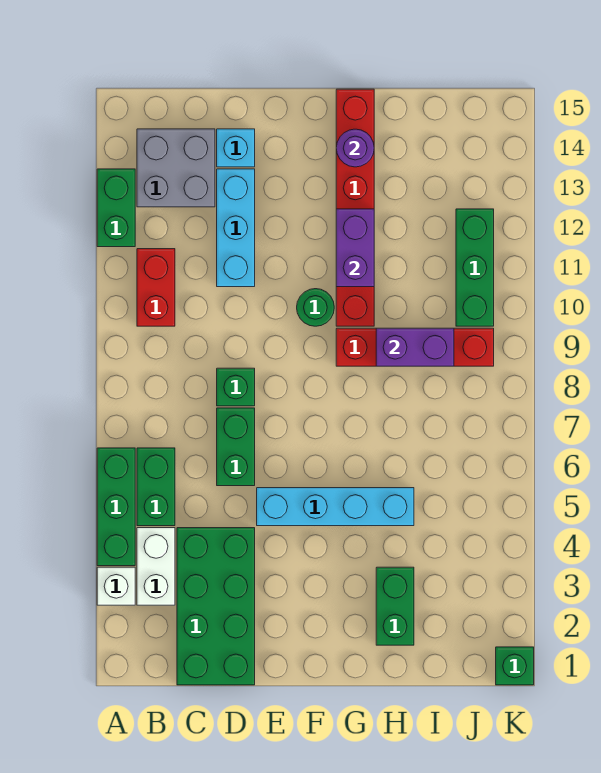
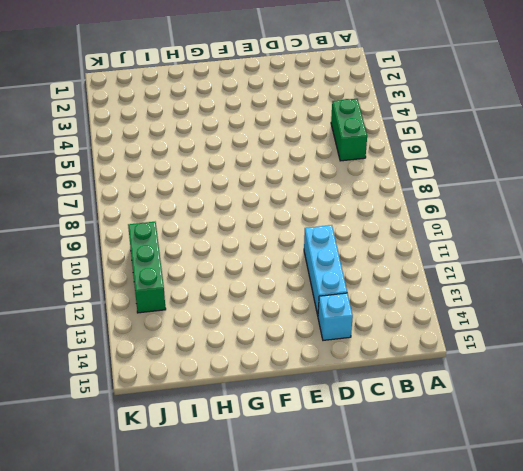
none -> white 1x1 brick [97,567,135,605]
none -> green 1x3 brick [97,448,135,566]
none -> green 1x2 brick [97,169,135,247]

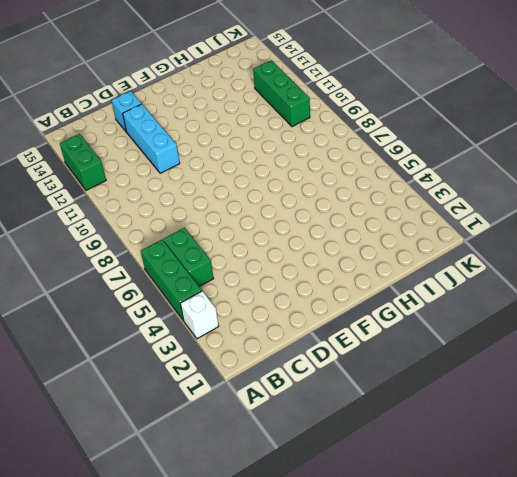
none -> white 1x2 brick [137,528,175,605]
none -> red 1x2 brick [137,249,175,326]
none -> grey 2x2 brick [137,129,215,207]

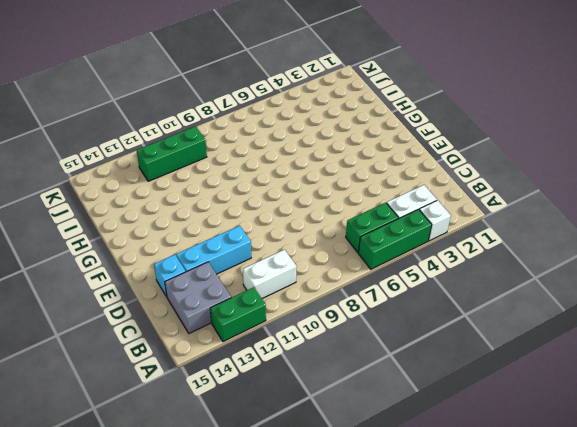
white 1x2 brick [243,250,297,298] -> red 1x2 brick [137,249,175,326]
none -> green 2x4 brick [177,528,255,685]
none -> green 1x2 brick [217,408,255,486]
none -> green 1x1 brick [217,368,255,406]

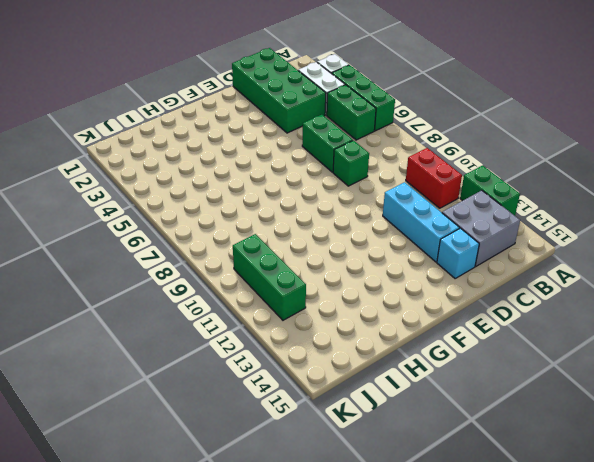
none -> cyan 1x4 brick [257,488,414,526]
none -> green 1x1 round brick [297,289,334,326]
none -> red 1x4 brick [336,328,494,366]

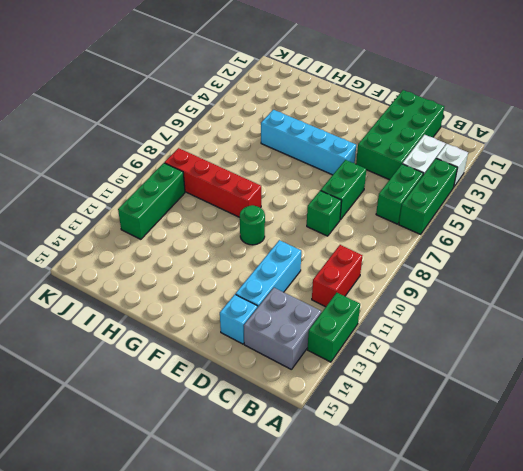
none -> red 1x6 brick [336,89,374,326]
none -> green 1x2 brick [376,567,414,645]
none -> green 1x1 brick [496,647,534,685]

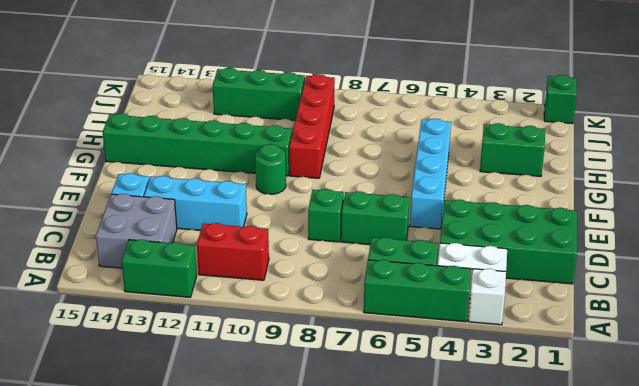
green 1x6 brick [103,113,292,176] -> red 1x6 brick [336,89,374,326]
none -> purple 1x2 brick [336,209,374,287]
none -> purple 1x1 round brick [336,129,374,167]
none -> purple 1x2 brick [376,328,454,366]

